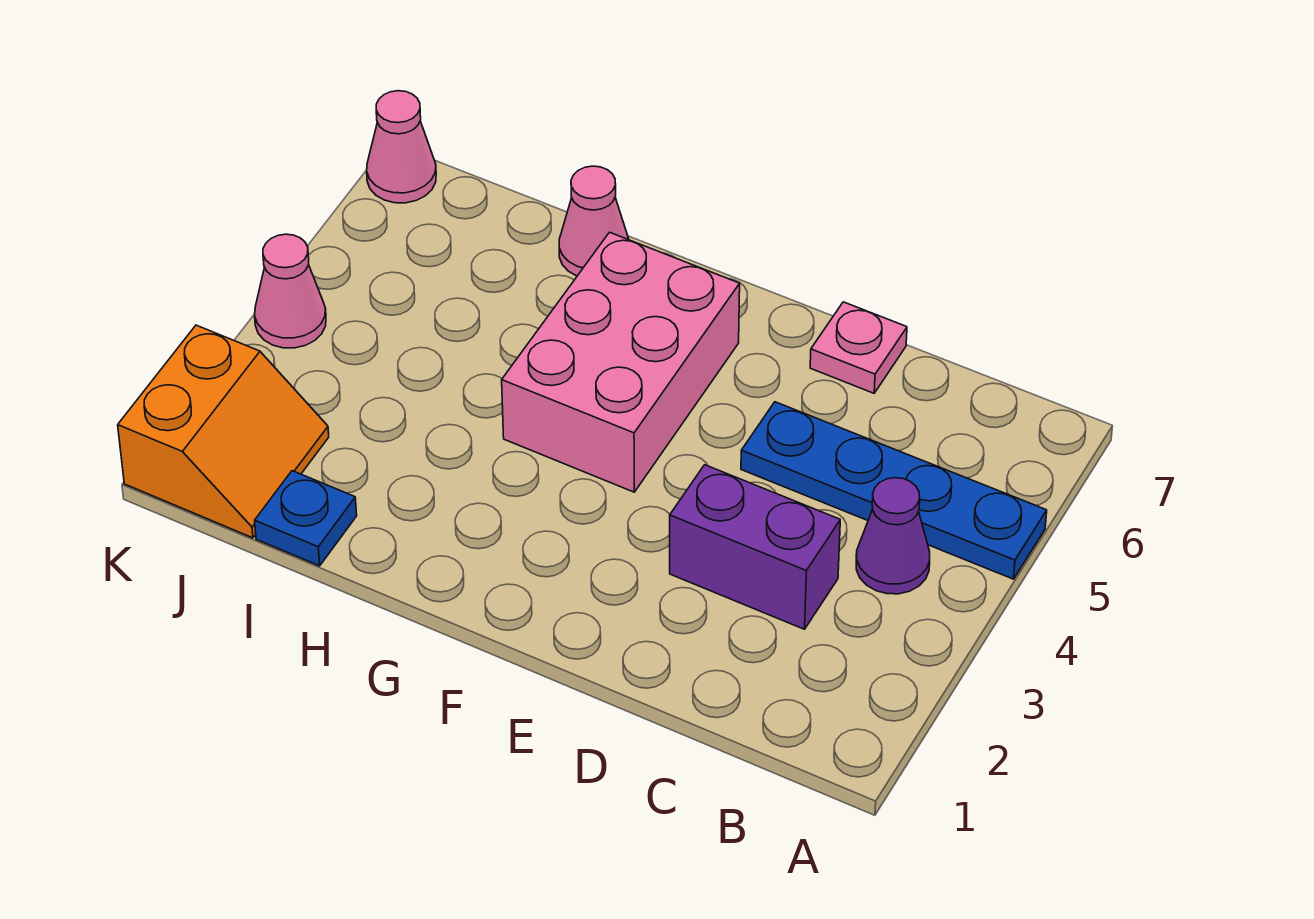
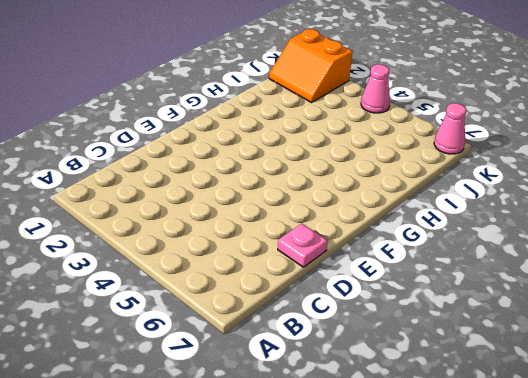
none -> blue 1x4 plate [741,402,1047,579]
none -> purple 1x1 cone [856,478,930,594]

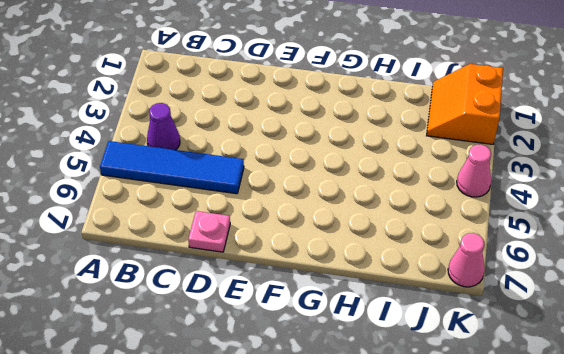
blue 1x4 tile [100,141,244,194] -> blue 1x4 plate [741,402,1047,579]
none -> purple 1x2 brick [670,465,840,629]
none -> pink 2x3 brick [502,232,740,492]

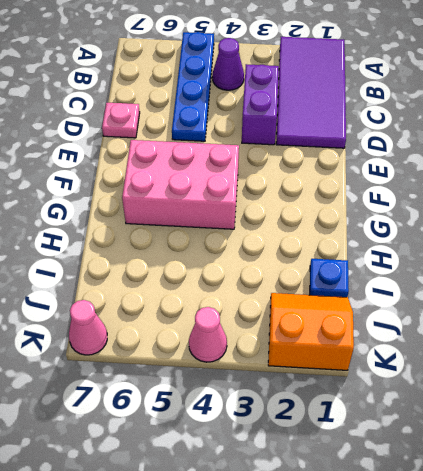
purple 2x4 tile [276,37,346,148] -> none
none -> pink 1x1 cone [559,166,629,276]

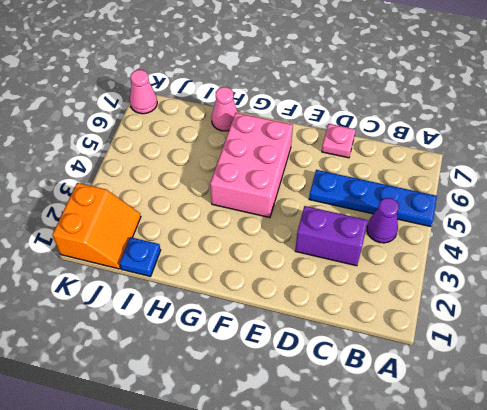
none -> pink 1x1 cone [255,234,326,348]

